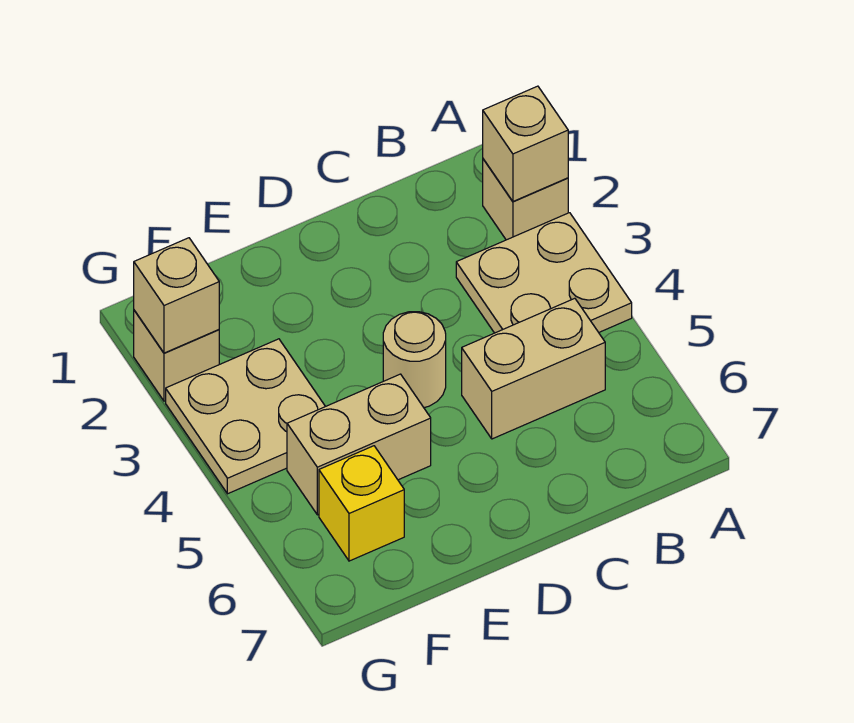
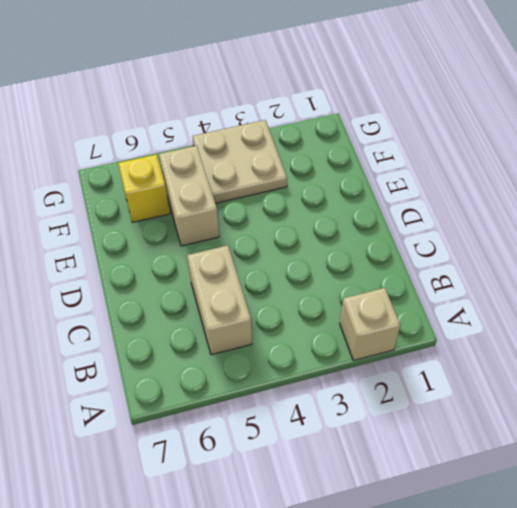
none -> tan 2x2 plate [456,213,632,333]
none -> tan 1x1 round brick [383,312,446,408]

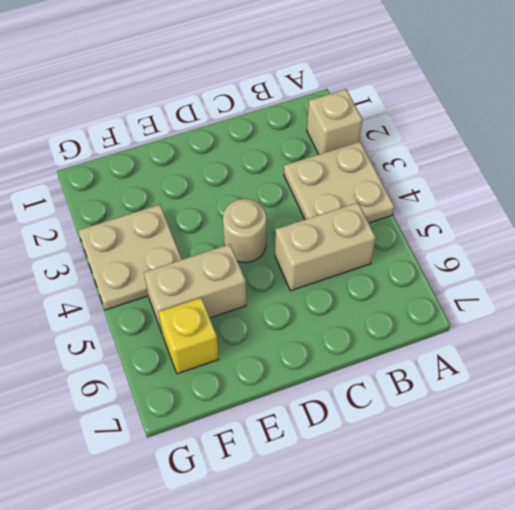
none -> tan 1x1 brick [134,310,219,401]
none -> tan 1x1 brick [483,86,568,201]

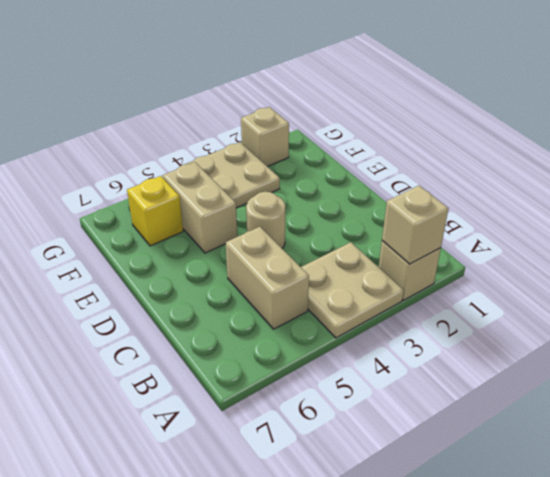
none -> tan 1x1 brick [134,238,219,353]

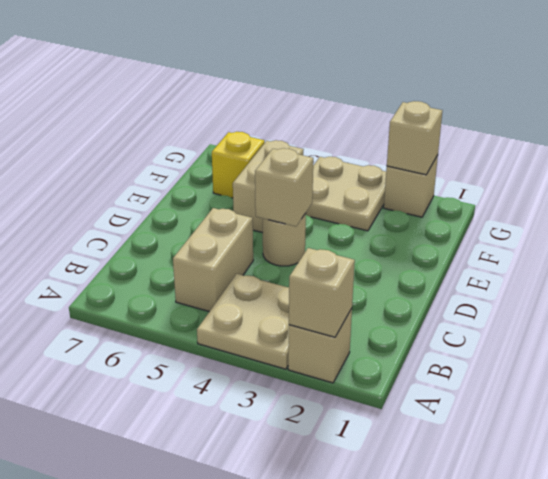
tan 1x1 brick [255,148,313,226] -> none

